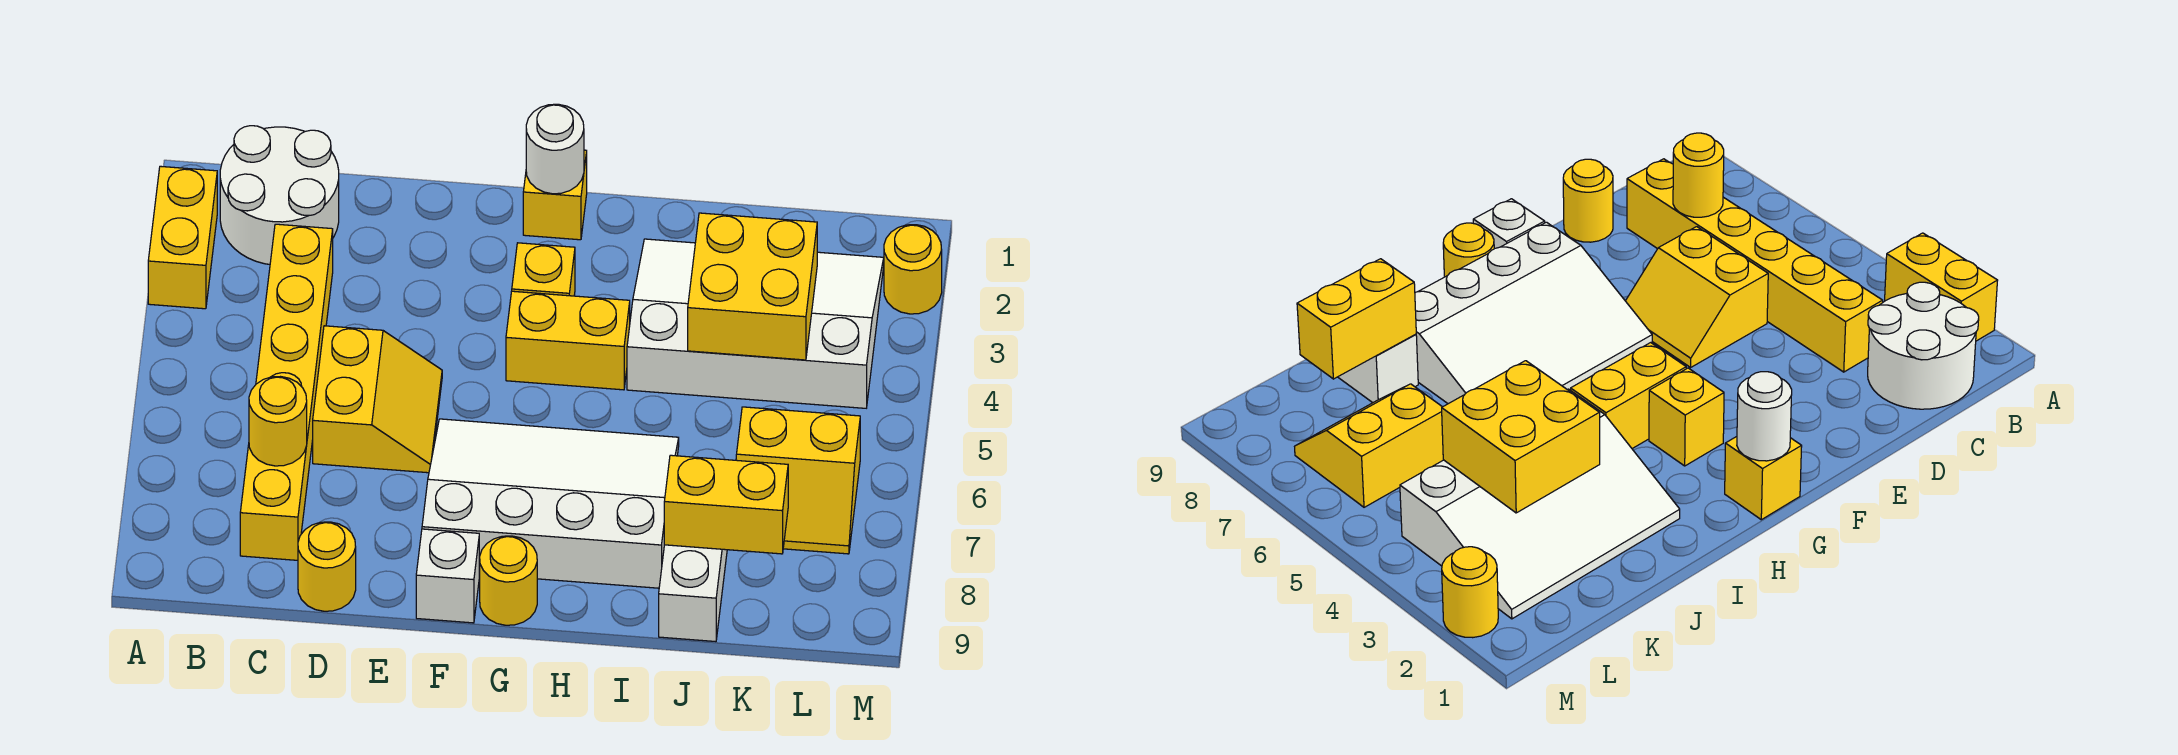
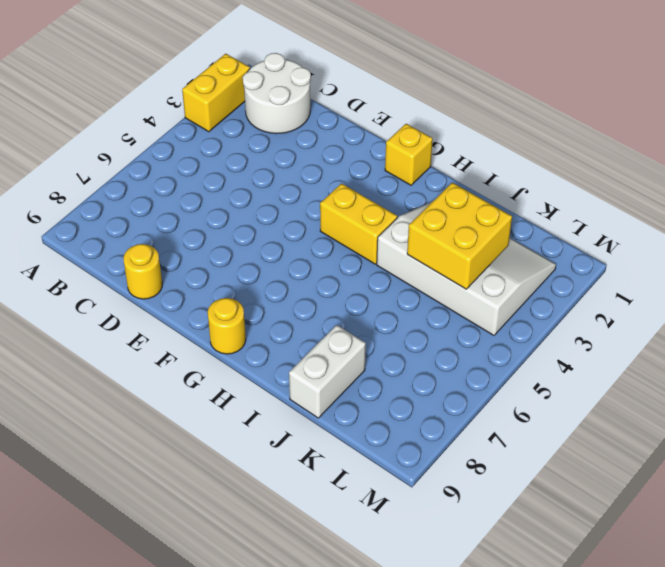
none -> yellow 1x6 brick [240,224,333,560]
none -> yellow 2x2 slope [313,326,442,473]
none -> white 3x4 slope [422,419,679,588]

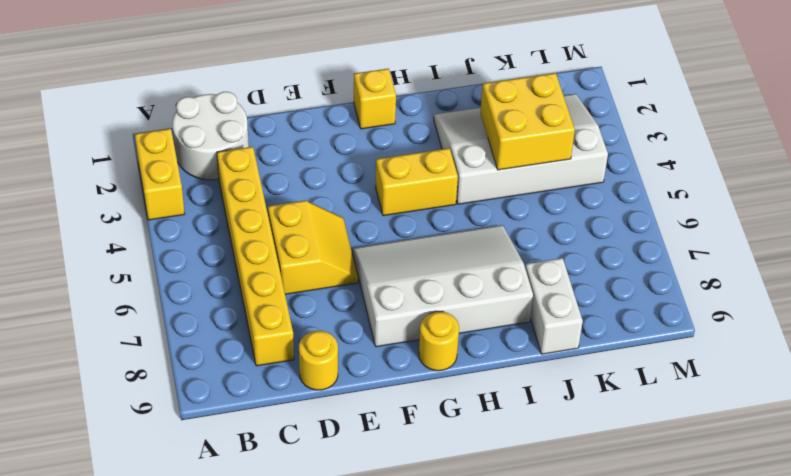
none -> white 1x1 brick [416,529,479,623]
none -> yellow 1x1 brick [512,243,575,296]
none -> yellow 2x2 slope [736,407,860,554]

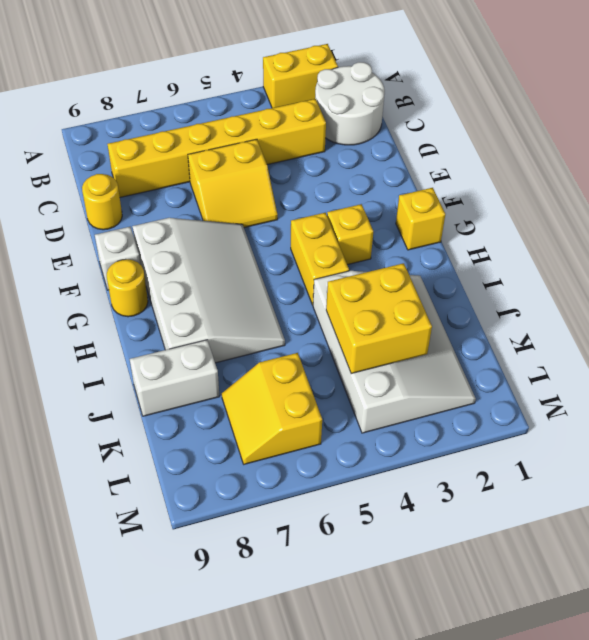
none -> yellow 1x1 round brick [884,225,942,314]
none -> yellow 1x1 round brick [249,377,307,466]
none -> white 1x1 round brick [526,104,584,194]

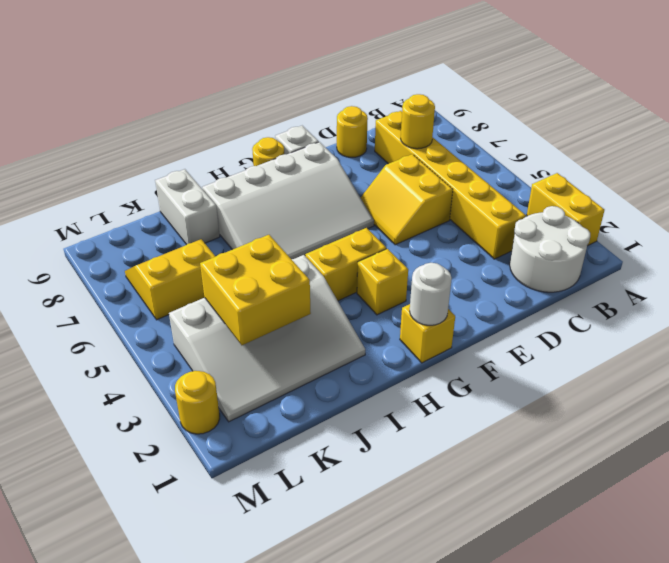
none -> yellow 1x2 brick [664,455,788,554]

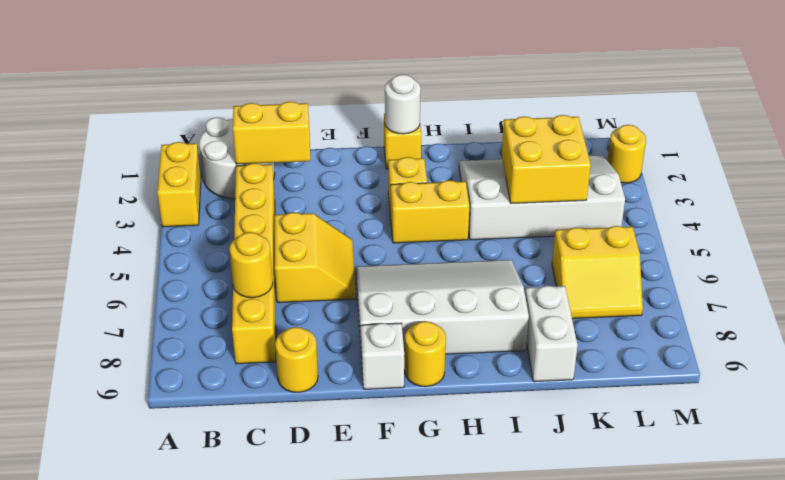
yellow 1x2 brick [233,102,310,164] -> yellow 1x2 brick moved to [664,455,788,554]

